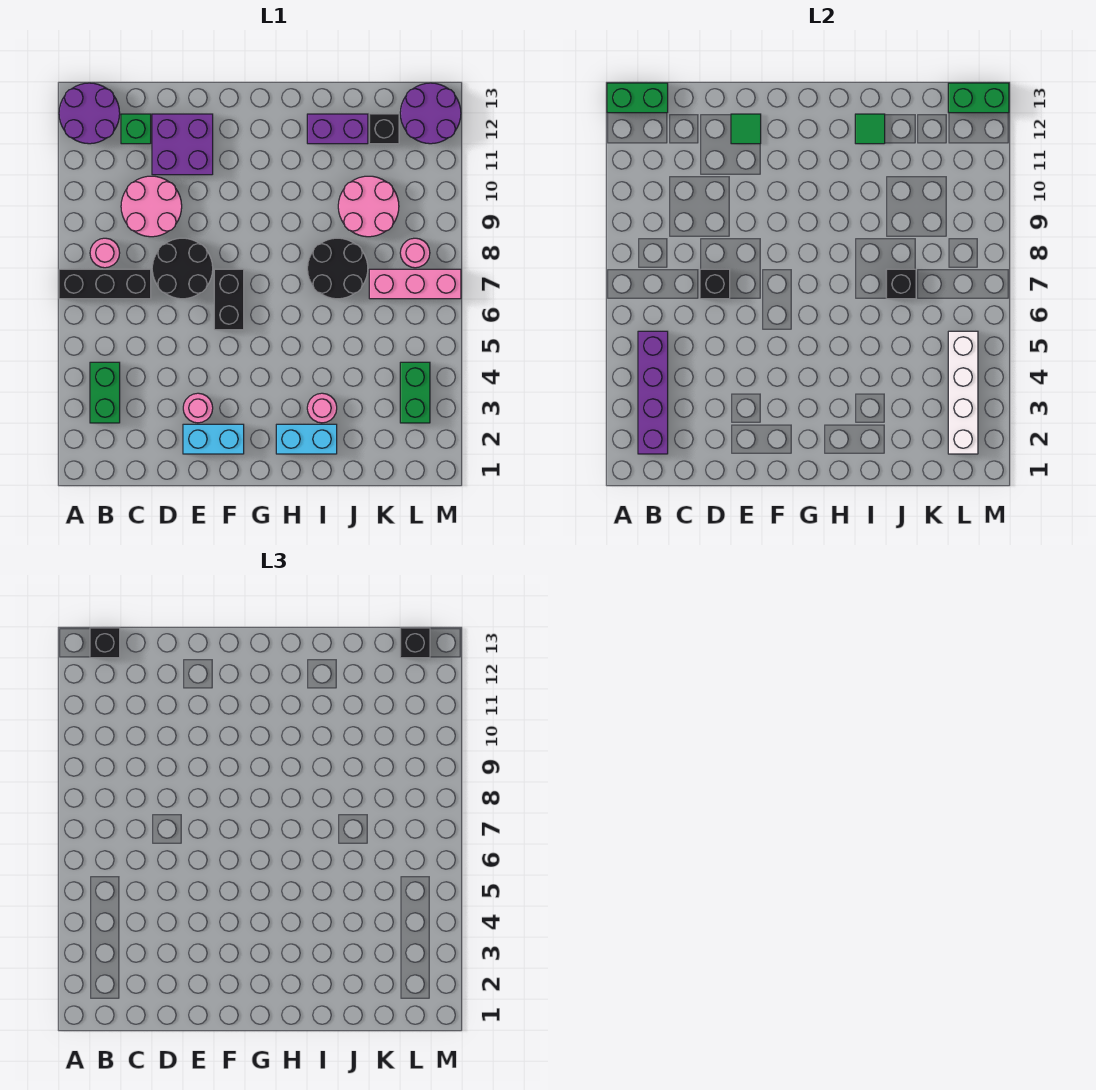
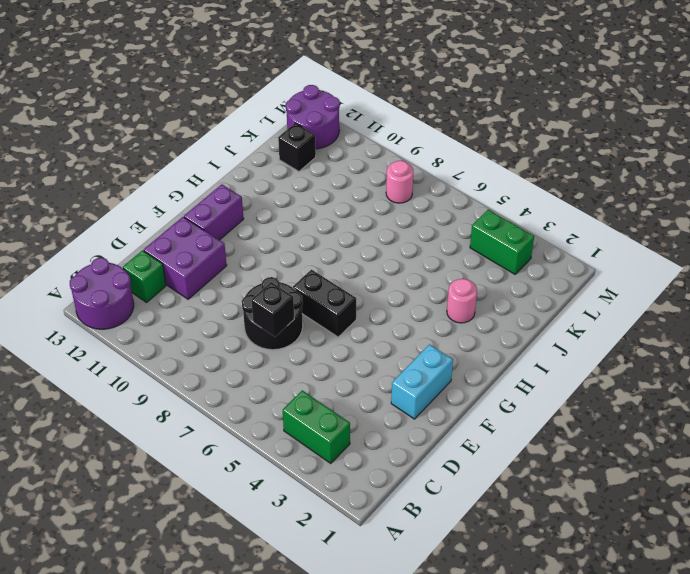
purple 1x2 brick [184,184,244,240] -> purple 1x2 brick moved to [307,114,368,144]
none -> black 1x3 brick [59,269,151,299]
none -> pink 1x1 round brick [90,238,120,268]
none -> pink 2x2 round brick [121,176,182,237]
none -> pink 1x1 round brick [183,393,213,423]

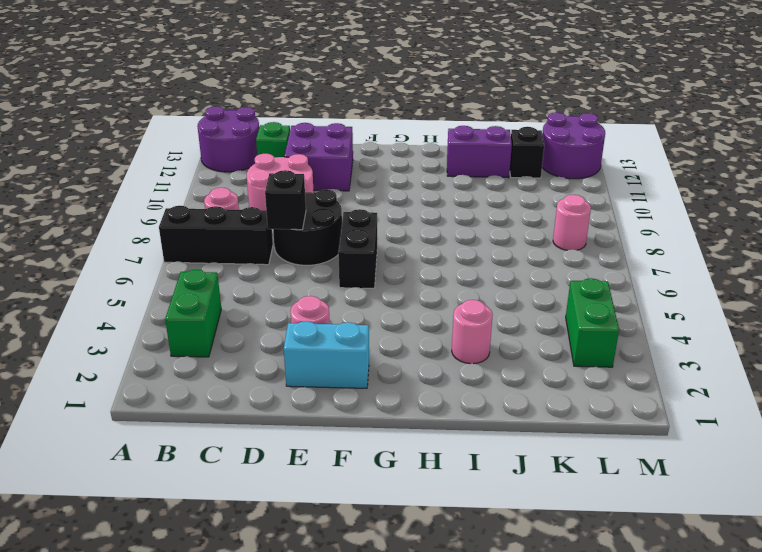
none -> cyan 1x2 brick [276,424,337,454]
none -> black 2x2 round brick [307,238,368,299]
none -> pink 2x2 round brick [338,176,399,237]
none -> pink 1x3 brick [369,269,461,299]

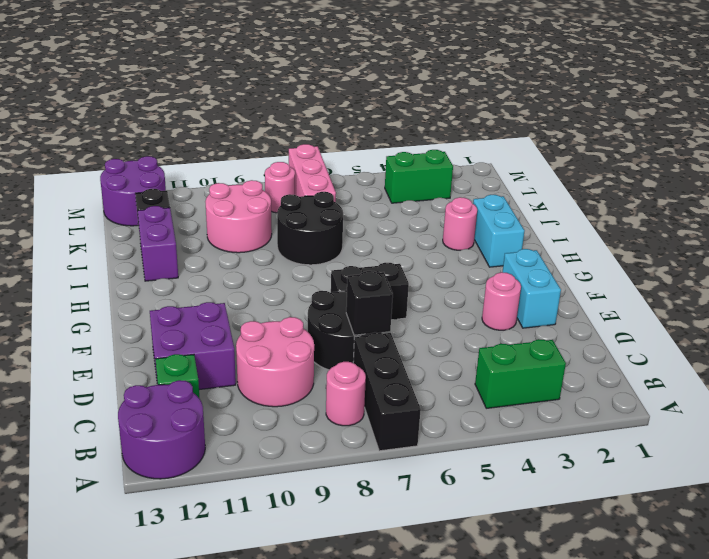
none -> green 1x2 brick [607,83,668,113]
none -> purple 1x4 brick [638,331,668,454]
none -> green 1x1 tile [731,114,761,144]
none -> green 1x1 tile [855,114,885,144]

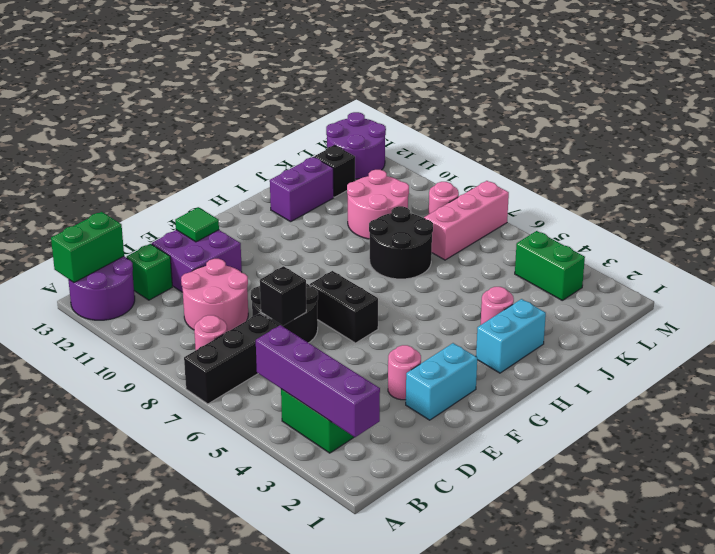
none -> green 1x1 tile [855,114,885,144]
none -> black 1x1 brick [886,269,916,299]
none -> white 1x4 brick [948,331,978,454]
none -> green 1x2 brick [948,83,1009,113]

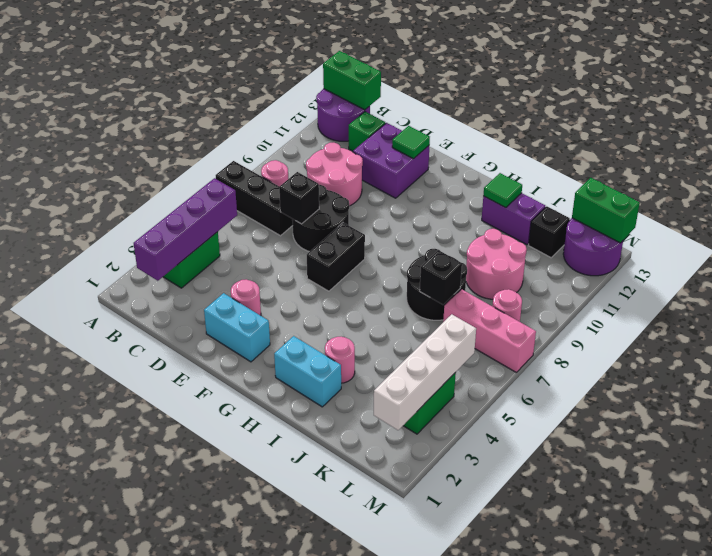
none -> black 1x1 brick [90,628,120,658]
none -> black 1x1 brick [400,628,430,658]

